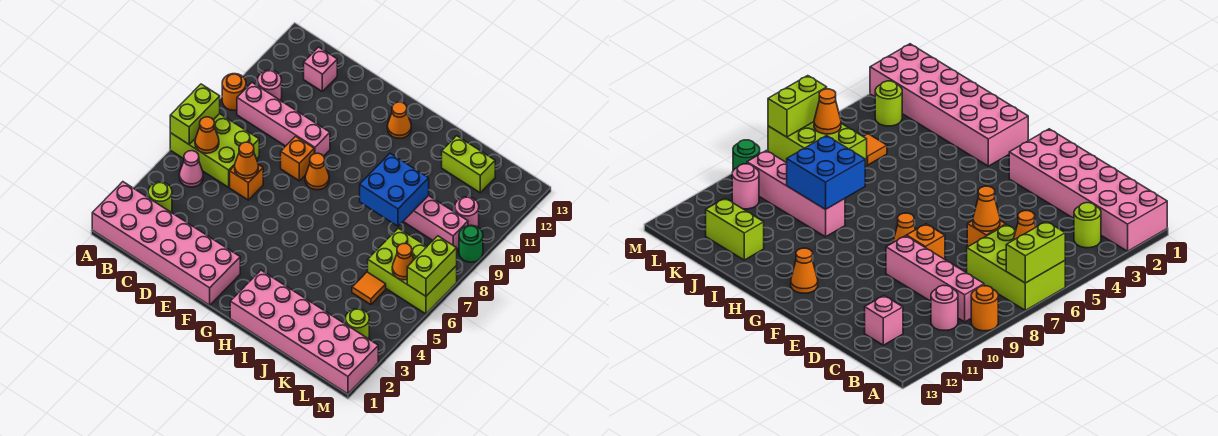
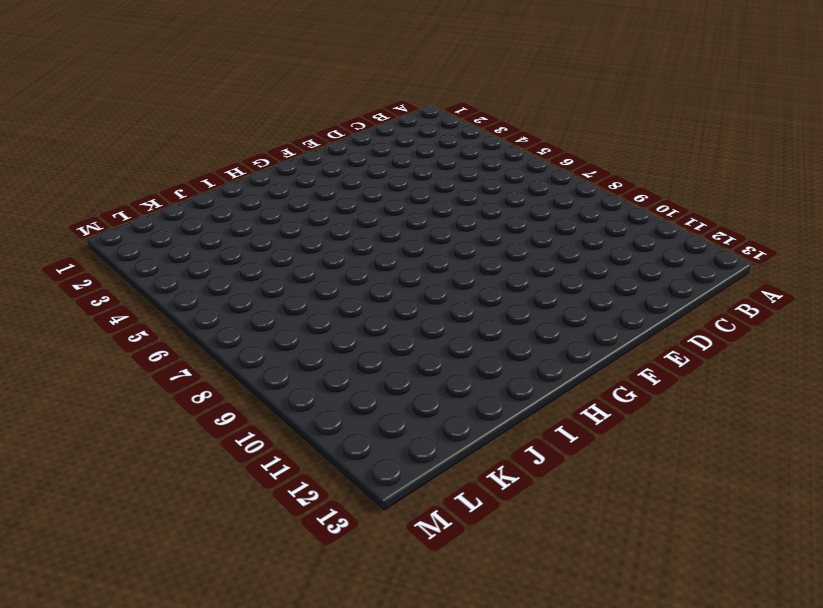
none -> pink 2x6 brick [92,182,240,305]
none -> lime 2x3 brick [170,114,259,187]
none -> orange 1x1 round brick [222,74,246,110]

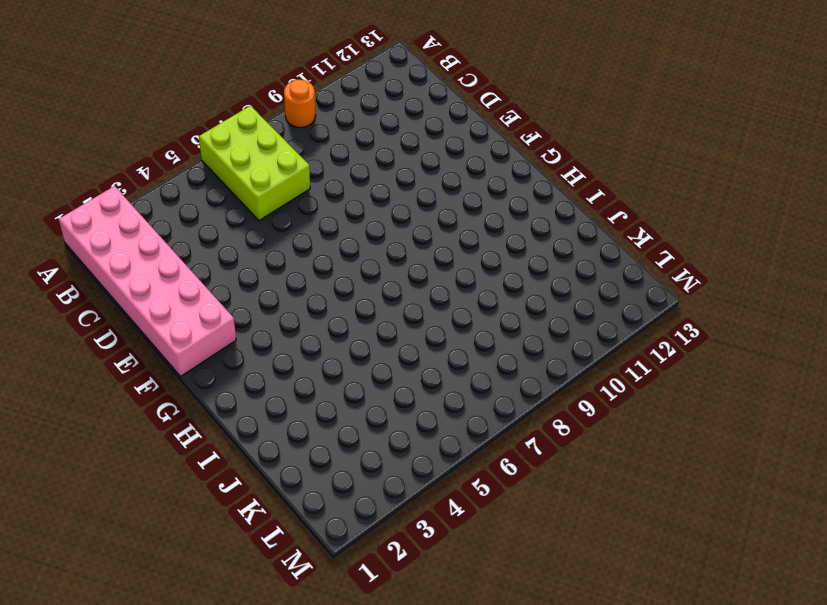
none -> lime 1x1 round brick [148,182,172,212]
none -> pink 1x1 cone [179,151,203,187]
none -> pink 1x4 brick [237,83,330,156]

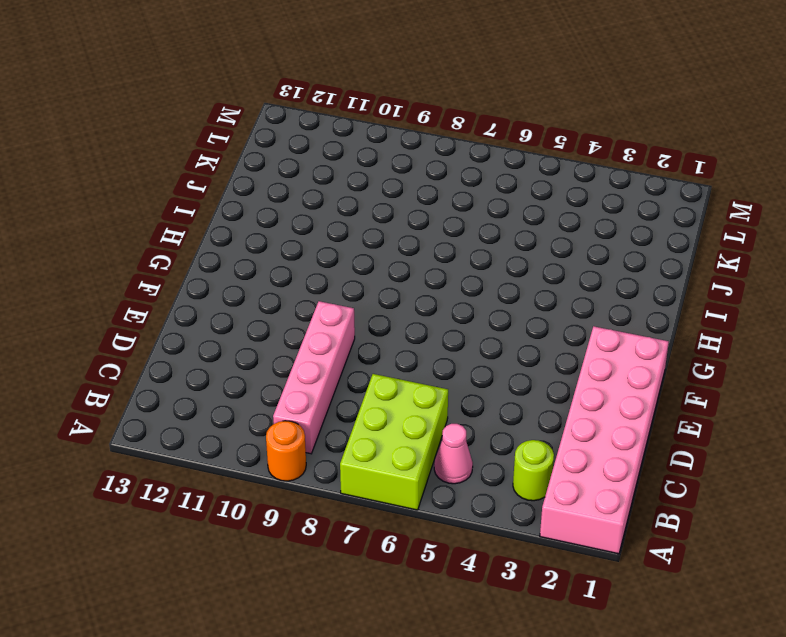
none -> pink 1x1 round brick [257,70,282,101]
none -> pink 1x1 brick [304,47,337,91]
none -> orange 1x1 brick [230,165,263,200]

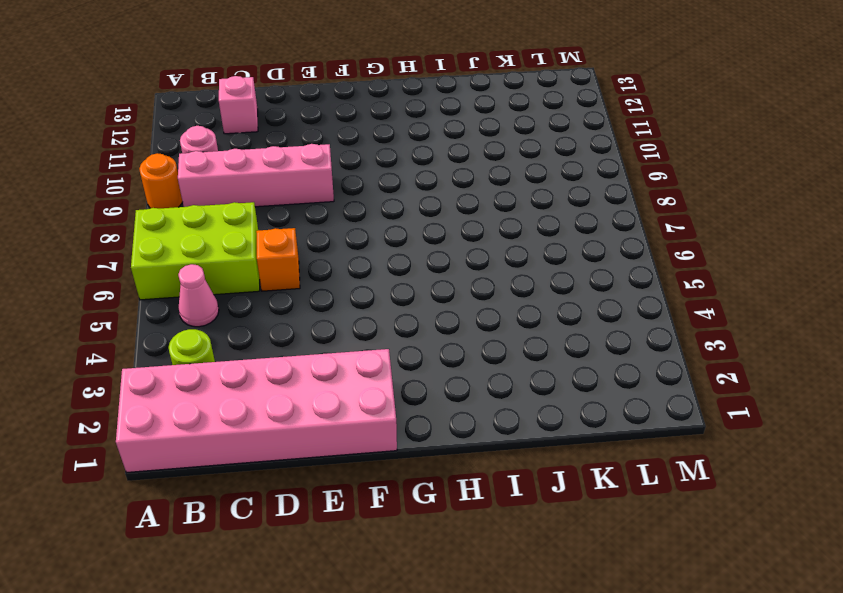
none -> orange 1x1 brick [281,136,314,181]
none -> orange 1x1 cone [305,153,329,190]
none -> orange 1x1 cone [387,102,411,138]

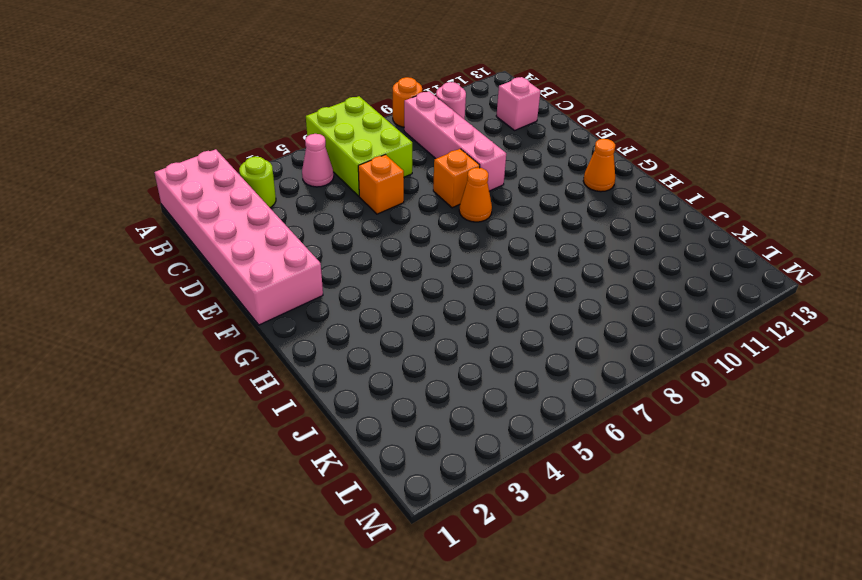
none -> pink 2x6 brick [230,270,378,394]
none -> pink 1x4 brick [403,195,468,249]
none -> lime 1x2 brick [442,136,495,193]

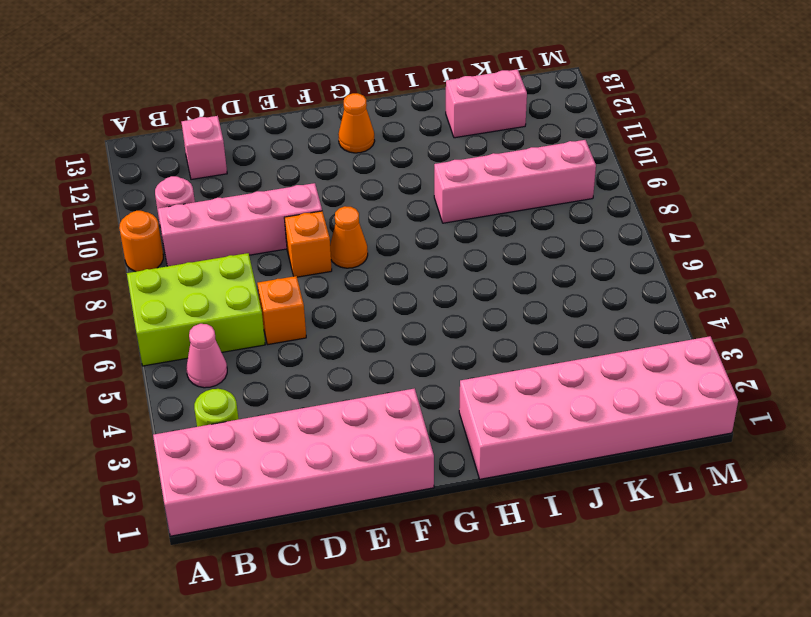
pink 1x2 brick [446,69,527,138] -> lime 1x2 brick [442,136,495,193]
none -> orange 1x1 tile [352,272,386,305]
none -> lime 2x3 brick [368,228,457,314]
none -> lime 1x1 round brick [345,309,369,339]

